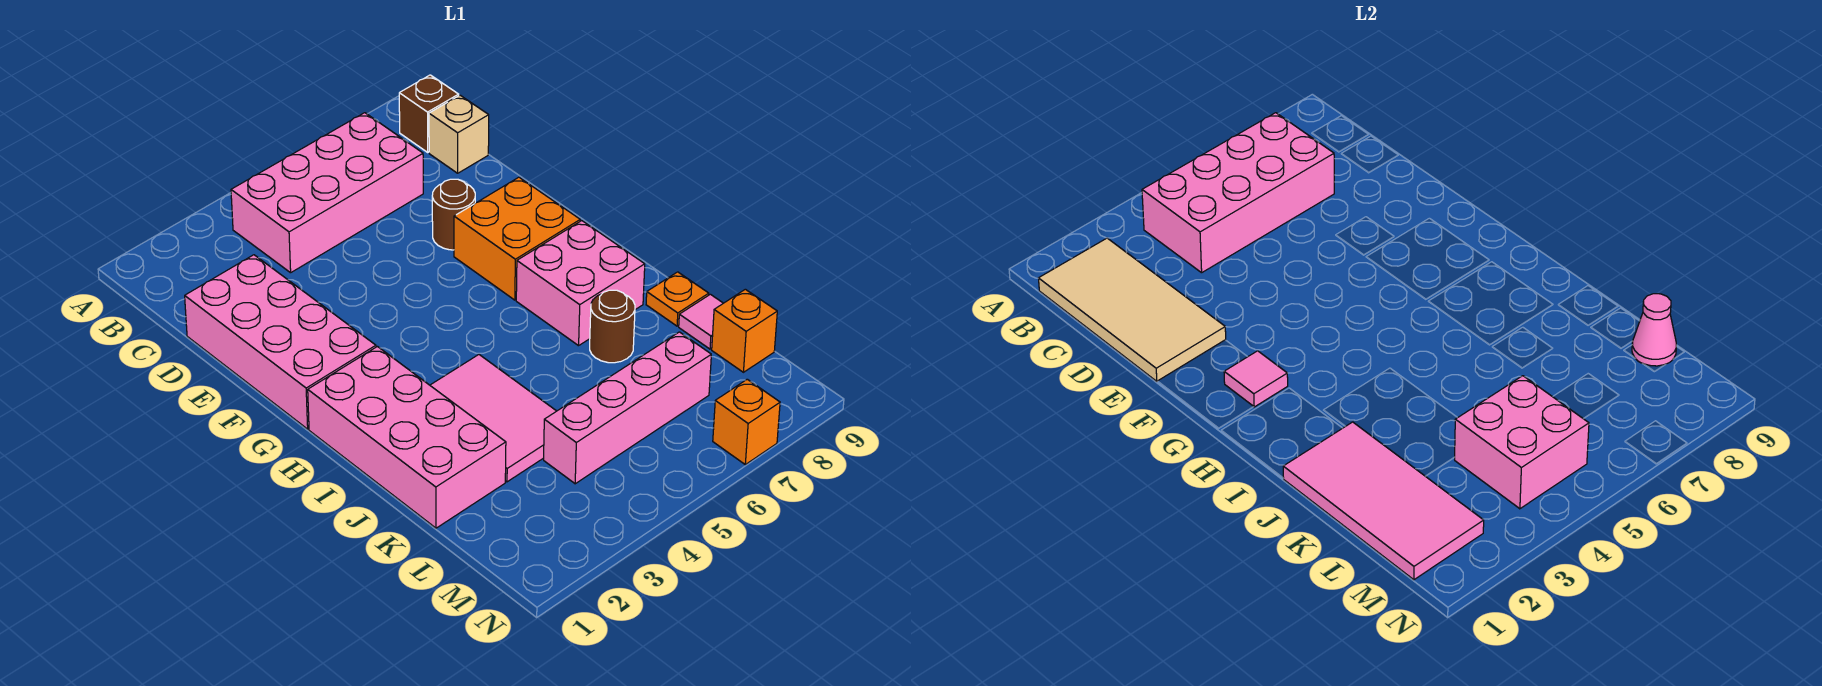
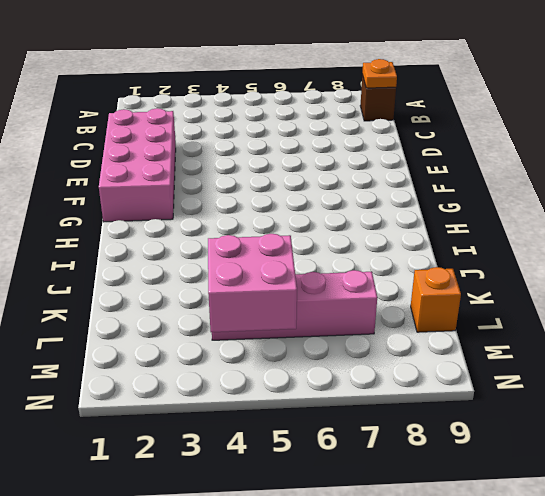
orange 1x1 plate [362,59,397,88] -> orange 1x1 plate moved to [646,272,709,326]
none -> pink 2x4 brick [231,113,423,273]
none -> tan 1x1 brick [429,95,489,173]
none -> brown 1x1 round brick [432,179,475,250]

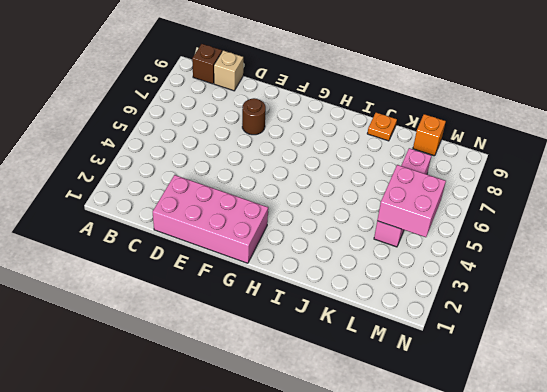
none -> pink 2x4 brick [231,113,423,273]
none -> orange 2x2 brick [454,177,580,300]
none -> pink 2x4 brick [308,347,506,528]

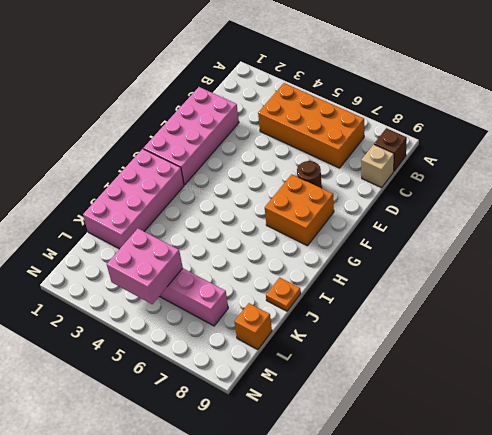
orange 2x4 brick [258,83,364,168] -> pink 2x4 brick [231,113,423,273]
none -> pink 2x2 brick [516,221,645,346]
none -> pink 2x3 tile [430,355,556,482]
none -> brown 1x1 round brick [590,290,635,363]

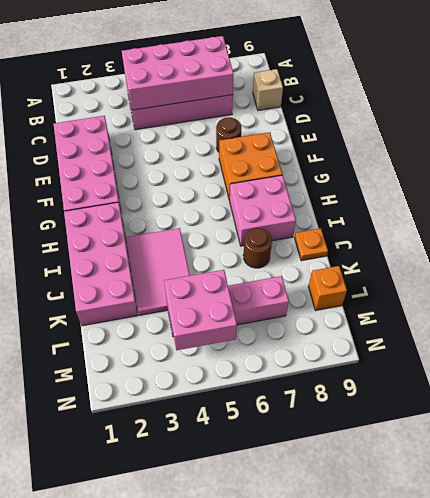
none -> brown 1x1 brick [399,75,459,153]
none -> pink 1x1 tile [679,294,723,349]
none -> orange 1x1 brick [713,379,780,465]

